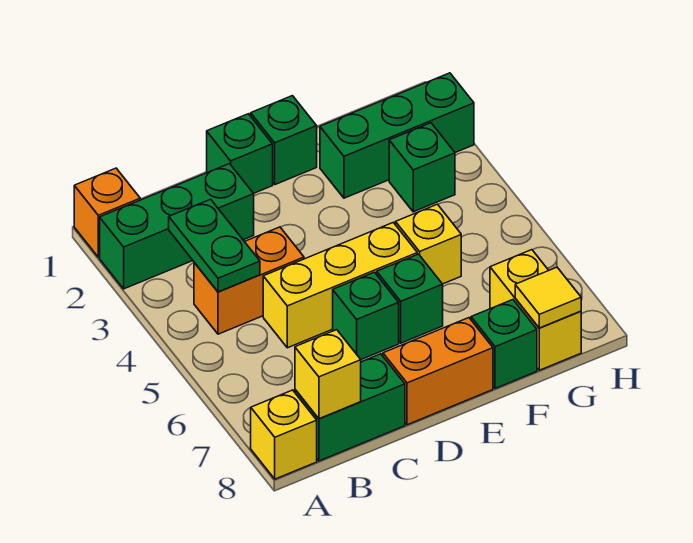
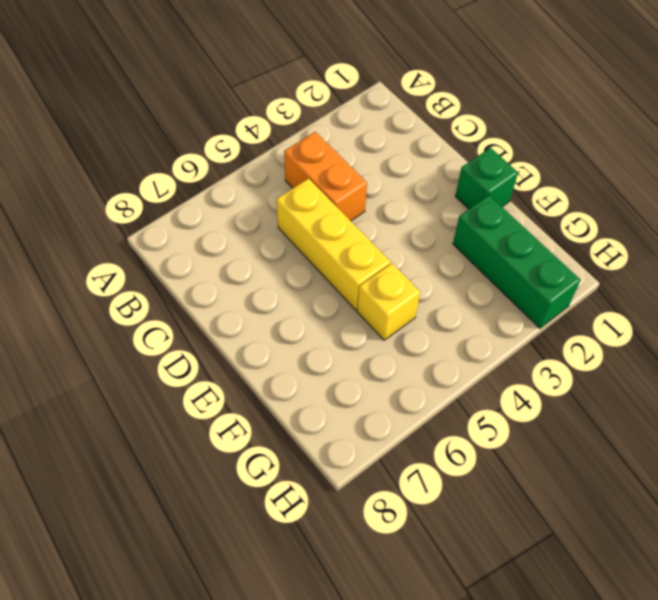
none -> orange 1x1 brick [74,168,140,257]
none -> green 1x3 brick [100,164,254,289]
none -> yellow 1x1 brick [251,390,317,479]

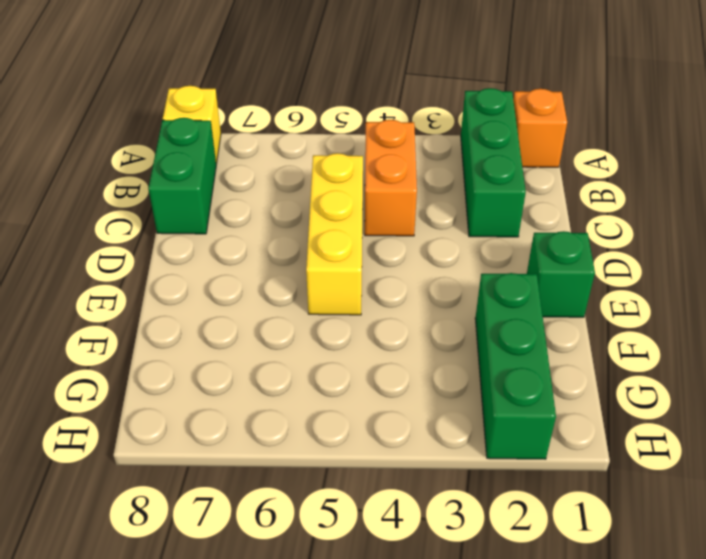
none -> green 1x1 brick [207,114,273,193]
none -> green 1x1 brick [333,272,399,360]
none -> orange 1x2 brick [383,318,493,425]

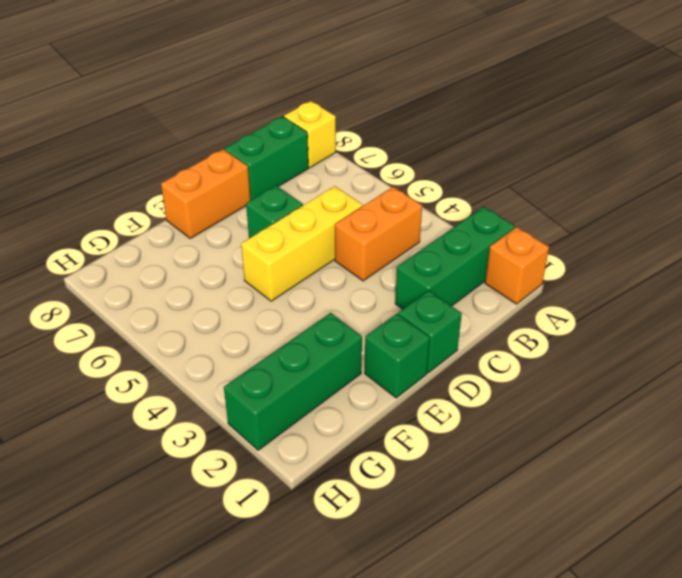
none -> green 1x1 brick [377,254,443,343]
none -> yellow 1x1 brick [396,204,461,284]
none -> green 1x1 brick [471,300,537,389]

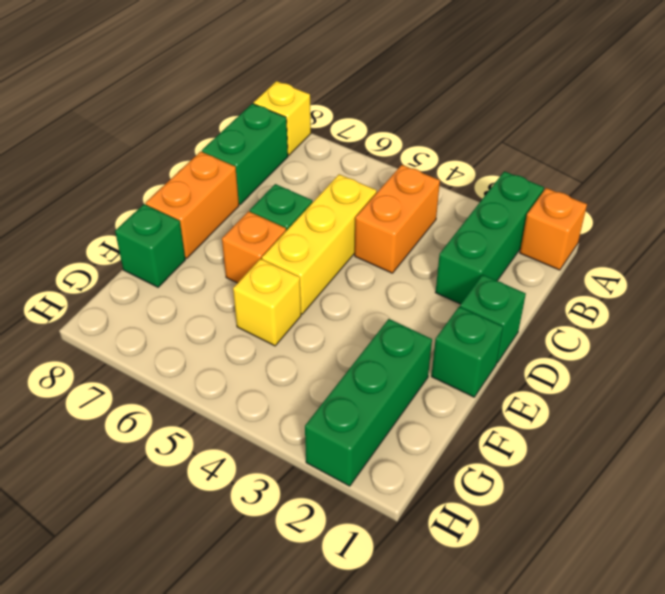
orange 1x1 brick [222,211,286,283] -> green 1x1 brick [377,254,443,343]
none -> green 1x1 brick [389,123,455,212]
none -> yellow 1x2 brick [490,250,581,370]
none -> green 1x2 plate [169,199,260,292]

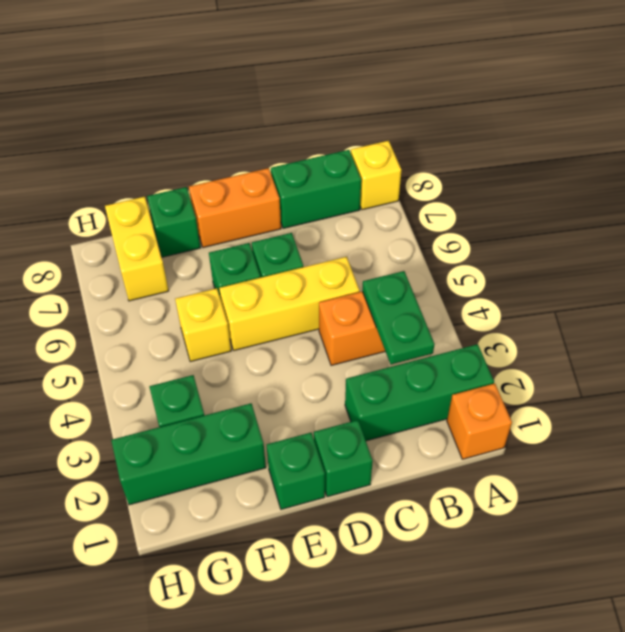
none -> yellow 1x1 brick [295,330,361,419]
none -> yellow 1x1 tile [515,267,581,328]

